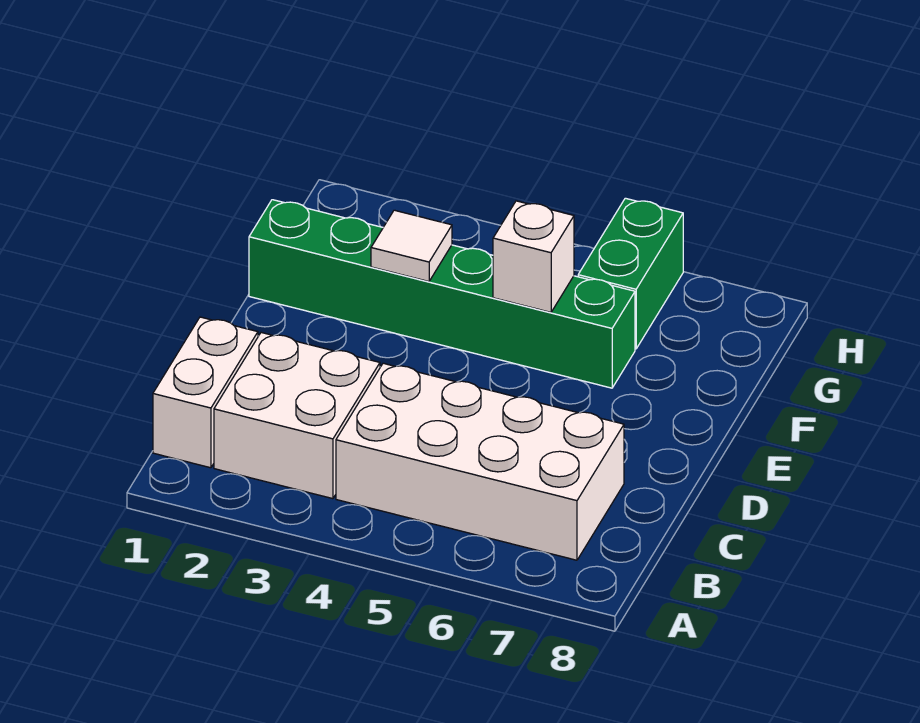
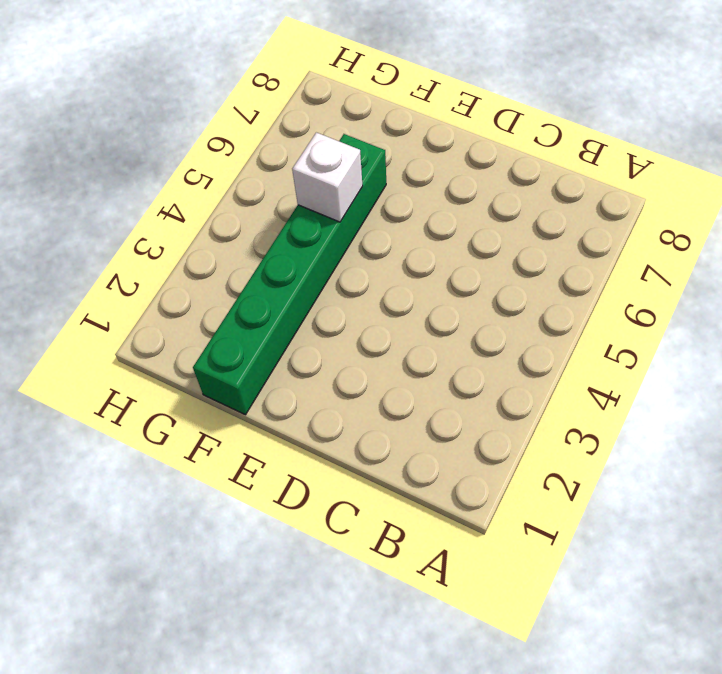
none -> white 1x2 brick [153,317,258,468]
none -> white 2x2 brick [214,333,380,499]

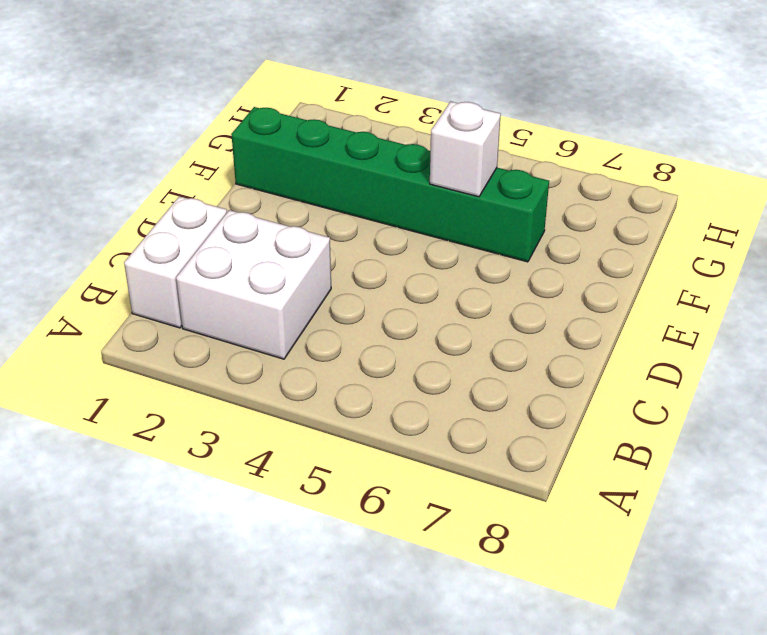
none -> white 2x4 brick [336,363,624,560]
none -> green 1x2 brick [578,198,683,349]

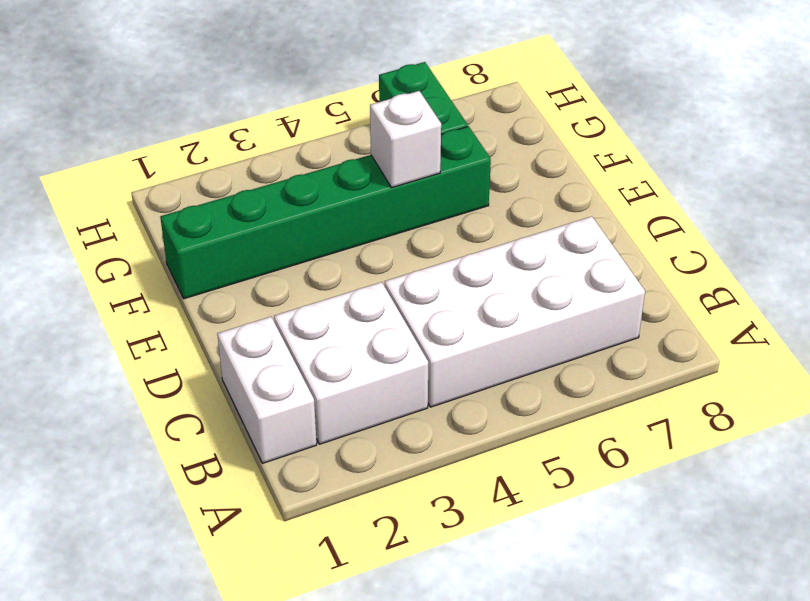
none -> white 1x1 tile [371,210,452,282]

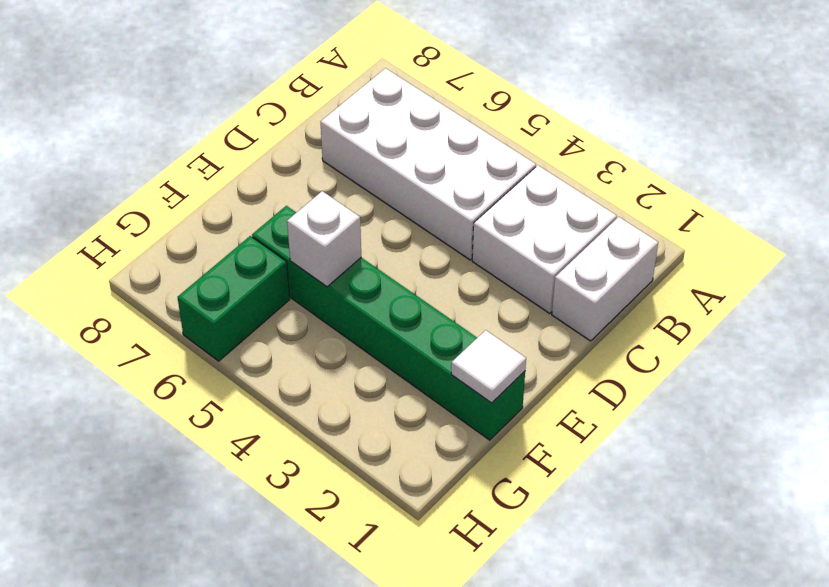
white 1x1 tile [451,330,526,403] -> white 1x1 tile moved to [371,210,452,282]

